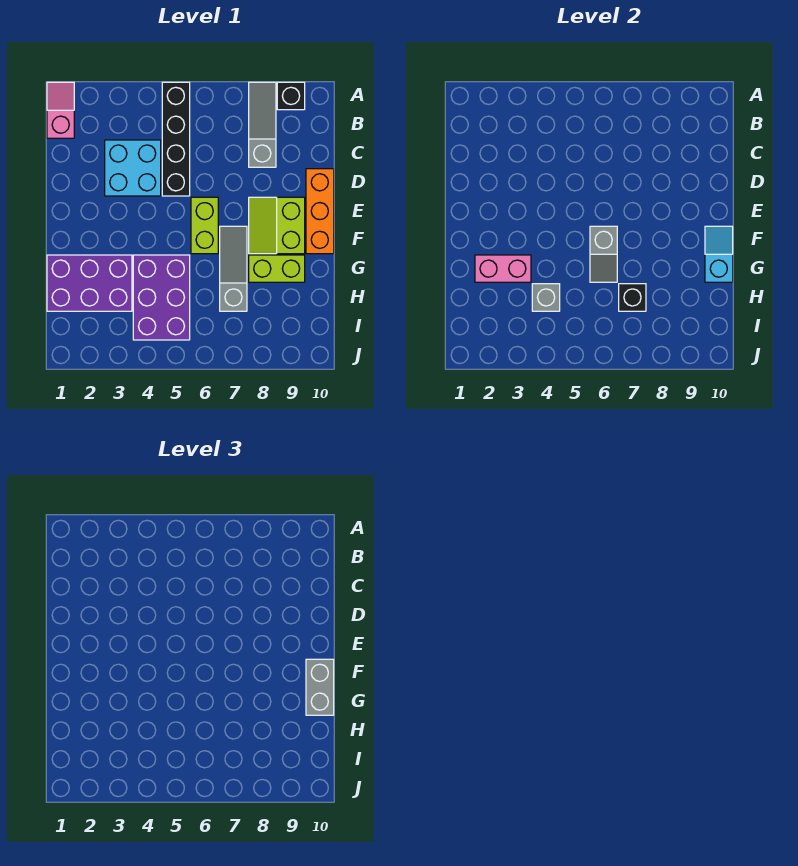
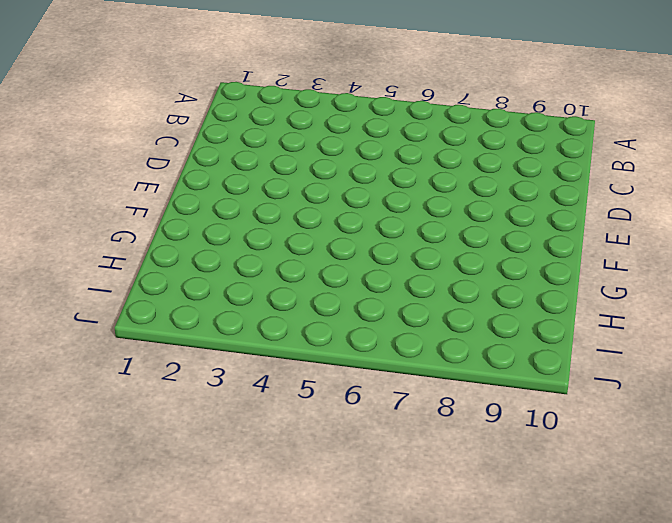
none -> pink 1x2 slope [47,82,74,138]
none -> black 1x4 brick [162,82,190,196]
none -> grey 1x3 slope [249,82,276,167]

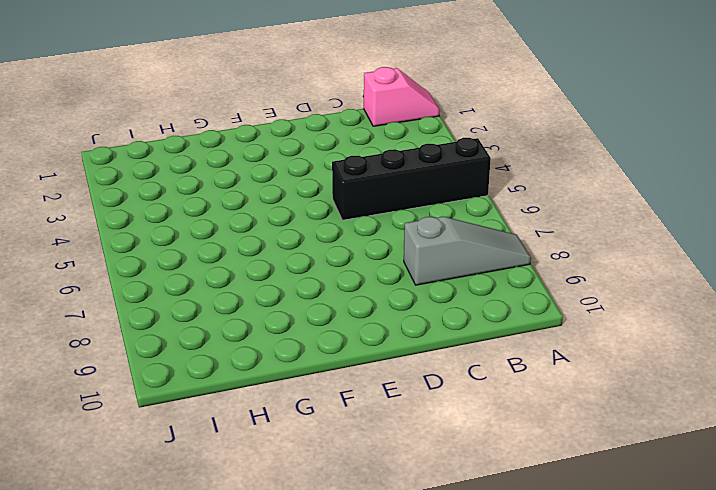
none -> black 1x1 brick [277,82,305,110]
none -> cyan 2x2 brick [105,140,161,196]
none -> orange 1x3 brick [306,169,334,254]

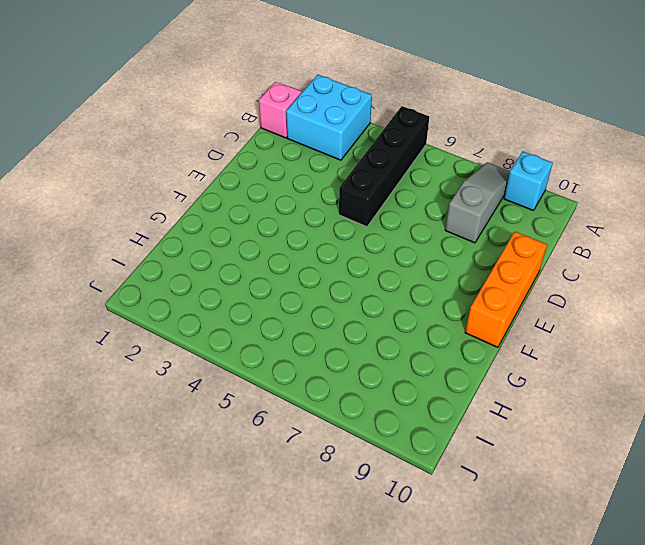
cyan 2x2 brick [286,75,372,160] -> cyan 2x2 brick moved to [105,140,161,196]
cyan 1x1 brick [504,151,553,211] -> black 1x1 brick [277,82,305,110]
none -> lime 1x2 brick [191,197,218,254]
none -> lime 2x2 slope [249,197,305,254]
none -> grey 1x3 slope [220,226,247,311]

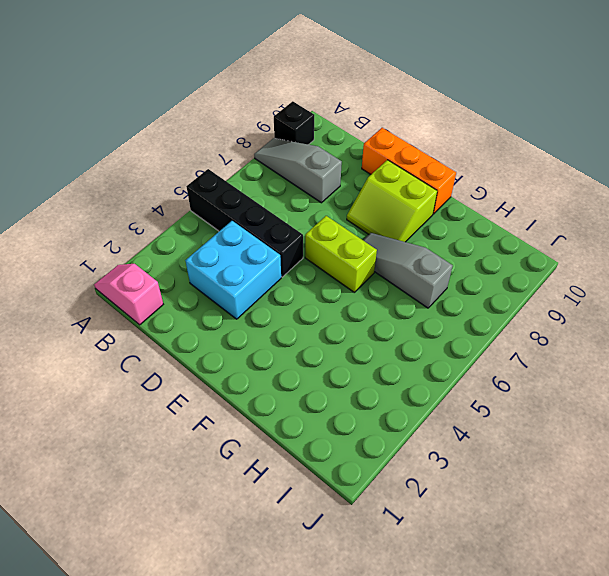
none -> purple 2x3 brick [47,255,132,311]
none -> purple 2x3 brick [133,255,190,340]
none -> lime 1x2 brick [249,255,305,282]

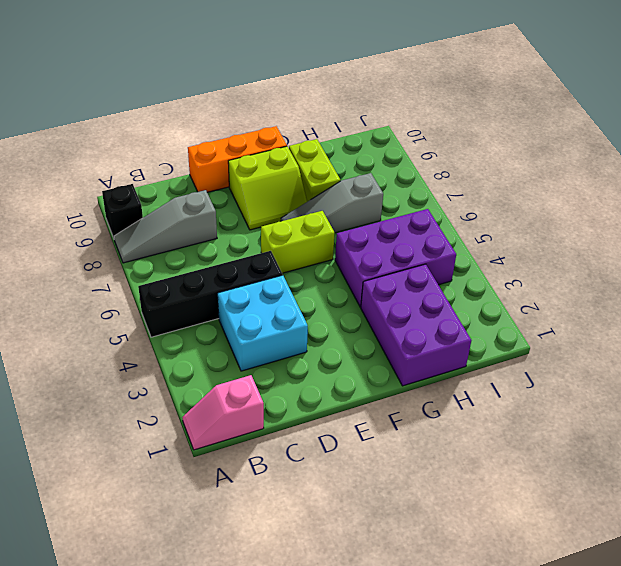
none -> grey 1x2 slope [590,226,617,282]
none -> cyan 1x2 slope [705,226,733,282]
none -> pink 1x2 brick [475,255,531,282]

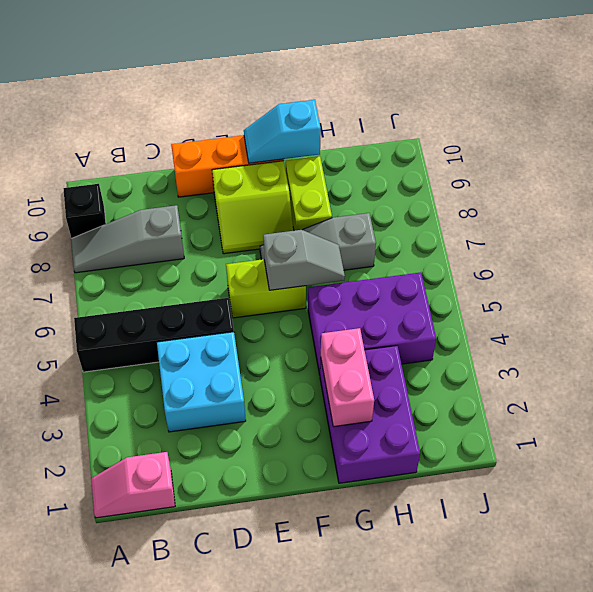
none -> grey 1x1 brick [532,284,560,311]
none -> black 1x1 brick [619,284,646,311]
none -> grey 1x2 brick [306,659,334,715]

